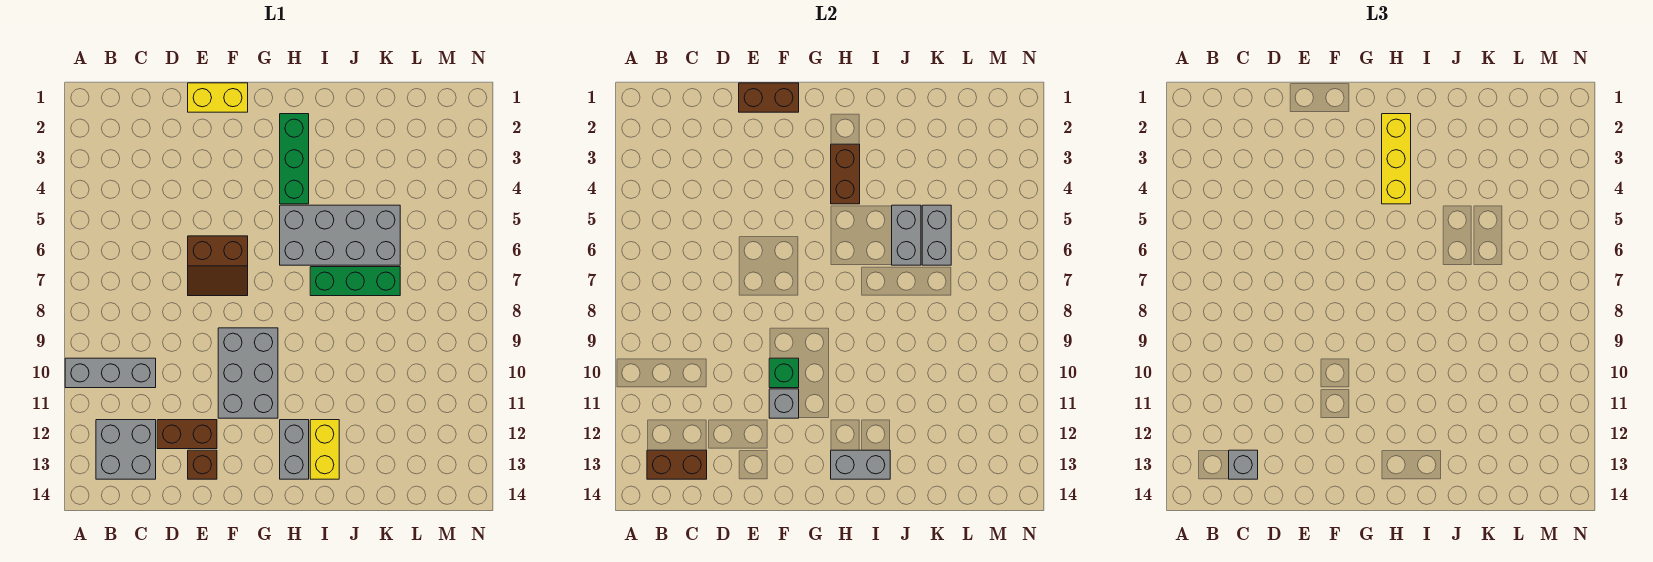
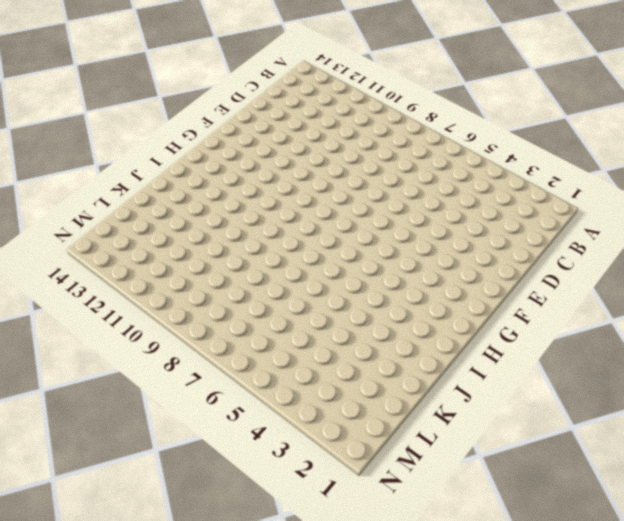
none -> grey 1x3 brick [65,358,156,388]
none -> grey 2x2 brick [96,420,156,479]
none -> brown 1x2 brick [157,420,217,449]

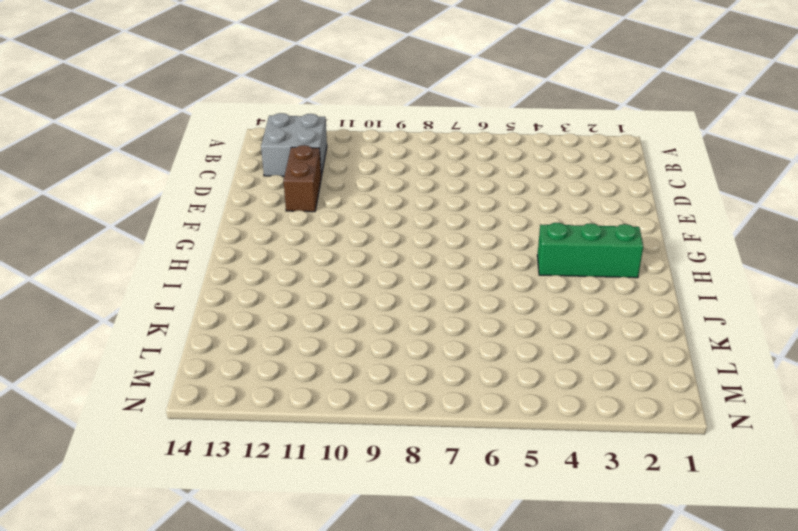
none -> grey 1x3 brick [65,358,156,388]
none -> yellow 1x2 brick [188,83,248,112]
none -> brown 2x2 slope [188,236,248,296]

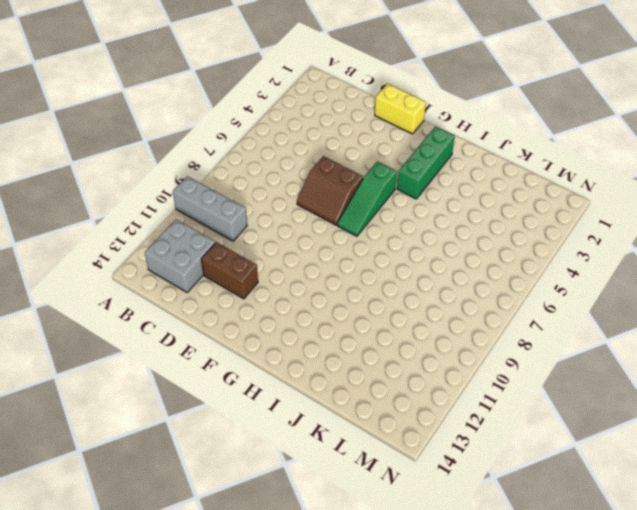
green 1x3 slope [337,161,397,236] -> none
none -> brown 1x1 brick [188,450,217,479]
none -> grey 2x3 brick [218,328,278,418]
none -> grey 2x4 brick [280,205,400,265]

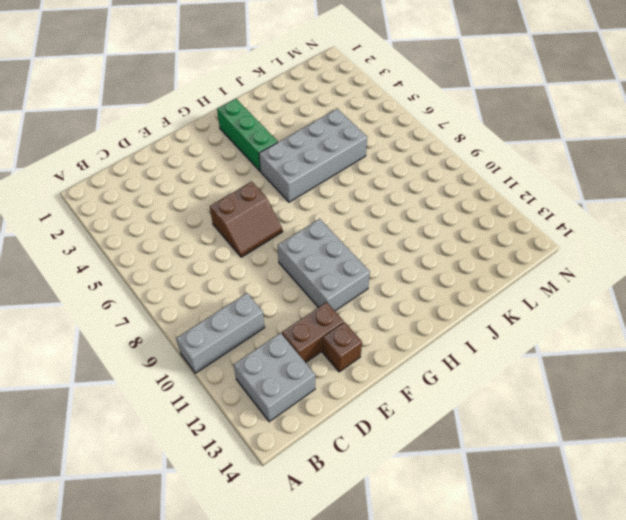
none -> yellow 1x2 brick [188,83,248,112]
none -> grey 1x2 brick [280,420,309,479]
none -> green 1x3 brick [310,267,400,296]

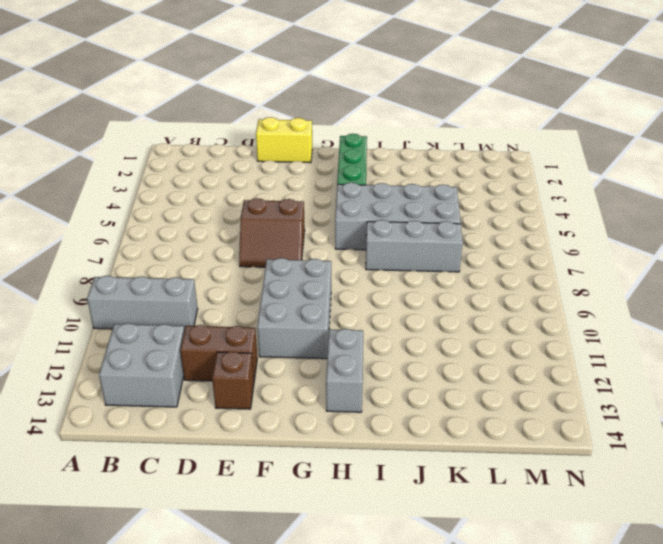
grey 1x3 brick [366,220,463,272] -> green 1x3 brick [310,267,400,296]
none -> yellow 1x2 brick [310,420,339,479]
none -> brown 1x2 brick [647,450,707,479]
none -> brown 1x2 brick [739,83,799,112]

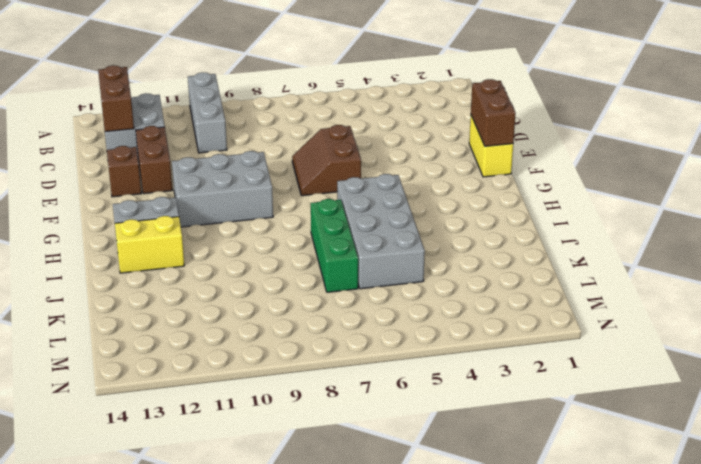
none -> green 1x3 brick [280,114,309,204]
none -> green 1x1 brick [769,358,799,388]
none -> grey 1x1 brick [769,389,799,418]

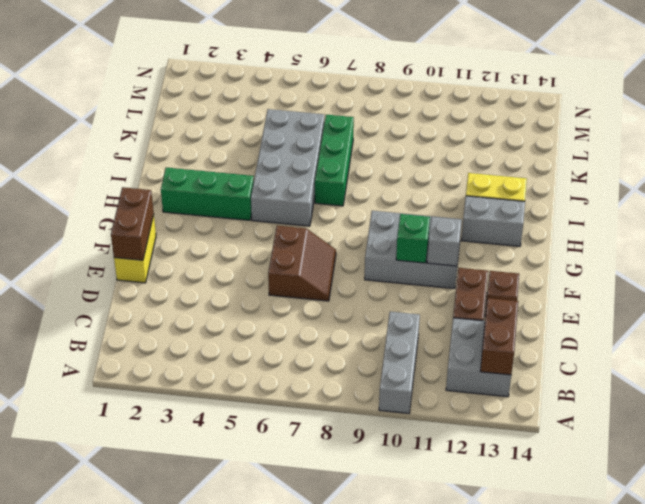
none -> brown 1x2 brick [831,144,860,204]
none -> grey 1x2 brick [831,450,890,479]
none -> grey 1x2 brick [892,205,921,265]

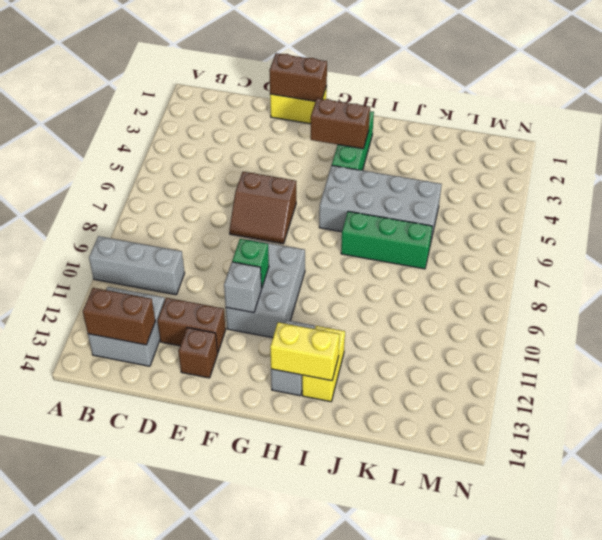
brown 1x2 brick [311,98,370,149] -> brown 1x2 brick turned to [831,144,860,204]
yellow 1x2 brick [270,322,339,381] -> grey 1x2 brick [831,450,890,479]
none -> grey 1x2 brick [892,205,921,265]
none -> grey 1x2 brick [922,205,951,265]
none -> grey 1x1 brick [1229,450,1258,479]

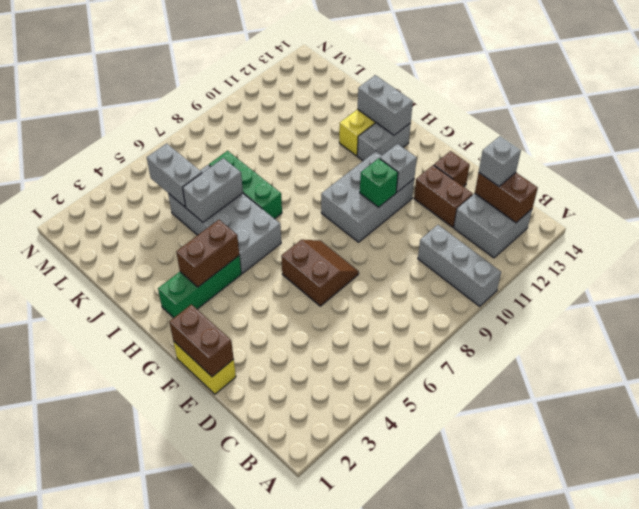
grey 1x2 brick [147,144,202,207] -> grey 1x2 brick turned to [922,205,951,265]
none -> yellow 1x3 brick [1382,114,1411,204]

